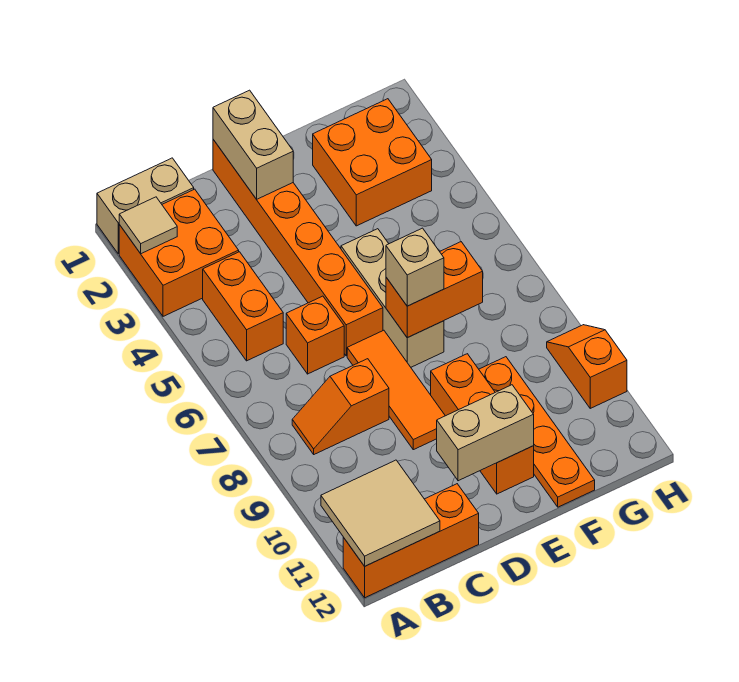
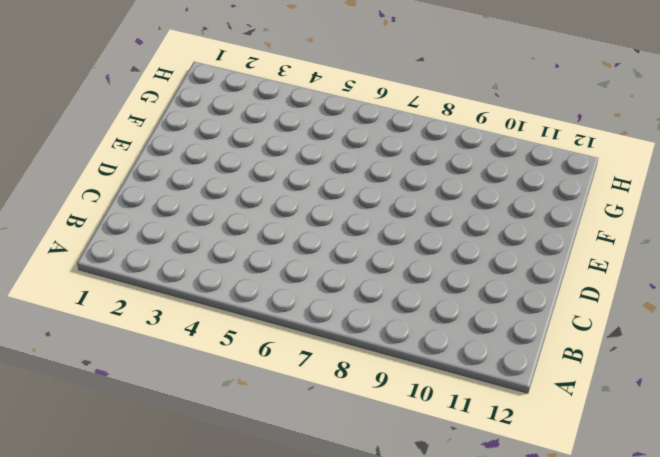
none -> tan 1x2 brick [97,158,194,254]
none -> orange 2x2 brick [119,189,239,316]
none -> orange 1x3 brick [343,484,479,598]

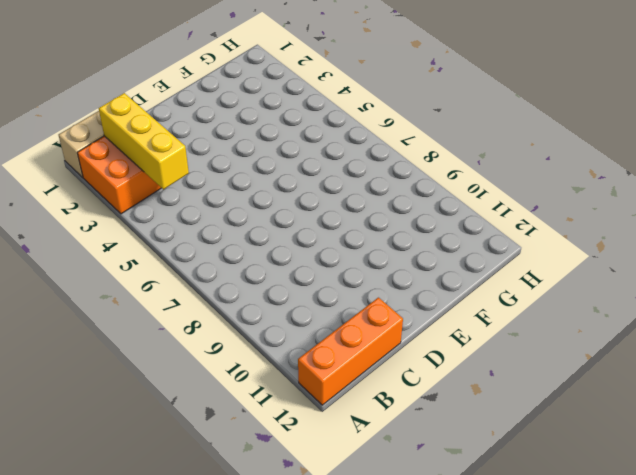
yellow 1x3 brick [99,93,189,189] -> none
none -> orange 1x2 brick [203,252,283,361]
none -> orange 1x2 slope [292,359,389,454]
none -> orange 1x1 brick [286,296,344,374]

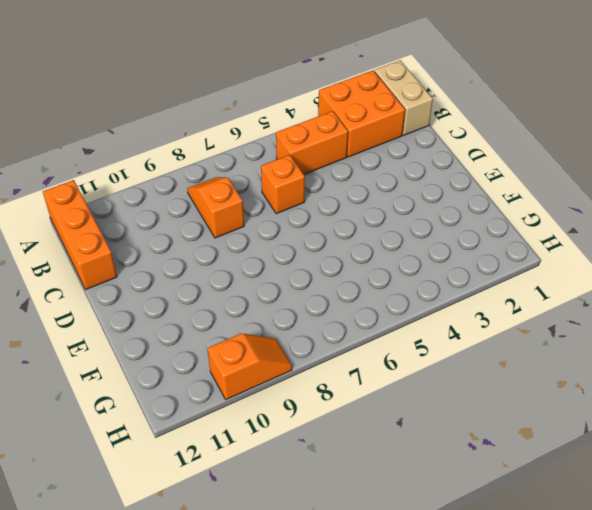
none -> orange 1x6 brick [213,140,383,356]
none -> orange 1x3 tile [347,330,445,450]
none -> tan 1x3 brick [341,229,444,367]

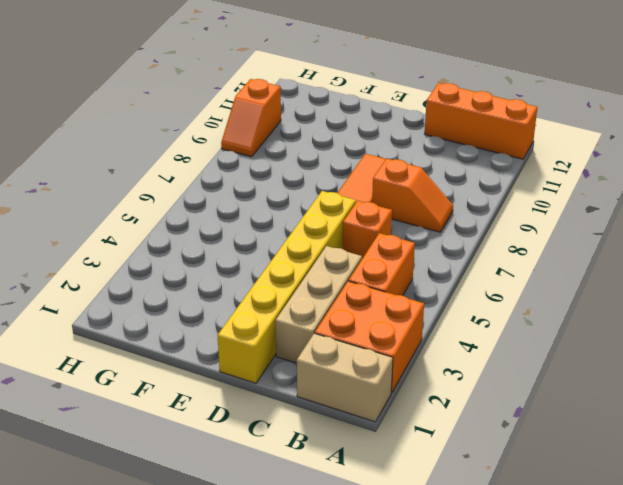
tan 1x3 brick [276,246,362,363] -> tan 1x3 brick moved to [341,229,444,367]
yellow 1x6 brick [218,191,356,383] -> orange 1x6 brick [213,140,383,356]
none -> orange 1x3 brick [431,354,534,494]
none -> orange 2x2 brick [313,99,432,226]
none -> orange 1x4 plate [479,357,595,507]

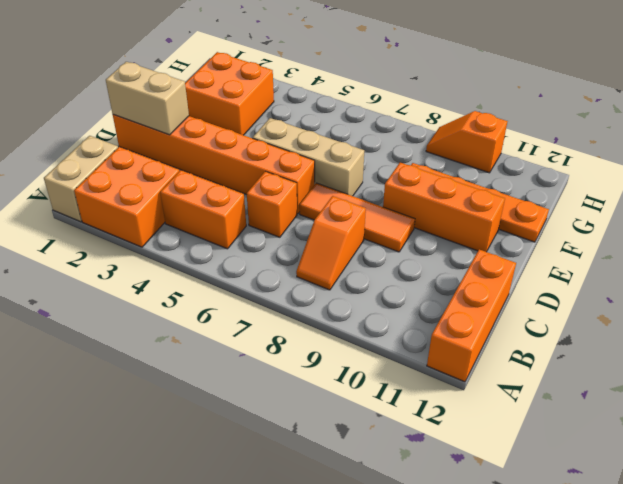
none -> tan 1x1 tile [119,197,177,254]
none -> tan 2x2 tile [321,460,440,566]
none -> tan 1x2 brick [437,385,534,481]

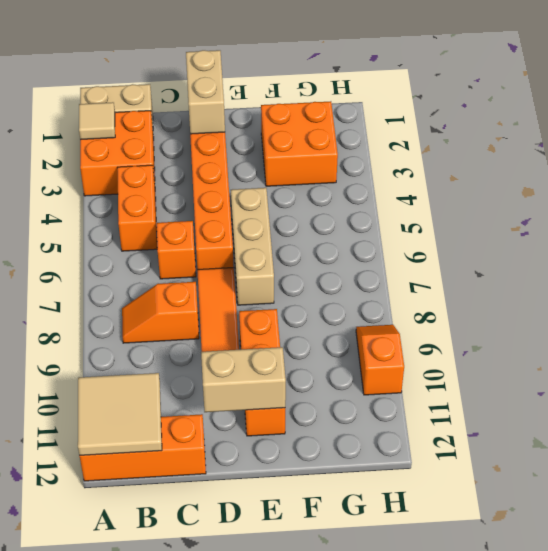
none -> orange 1x4 plate [479,357,595,507]
none -> orange 1x2 brick [386,242,483,338]
none -> tan 1x1 brick [386,228,444,306]

